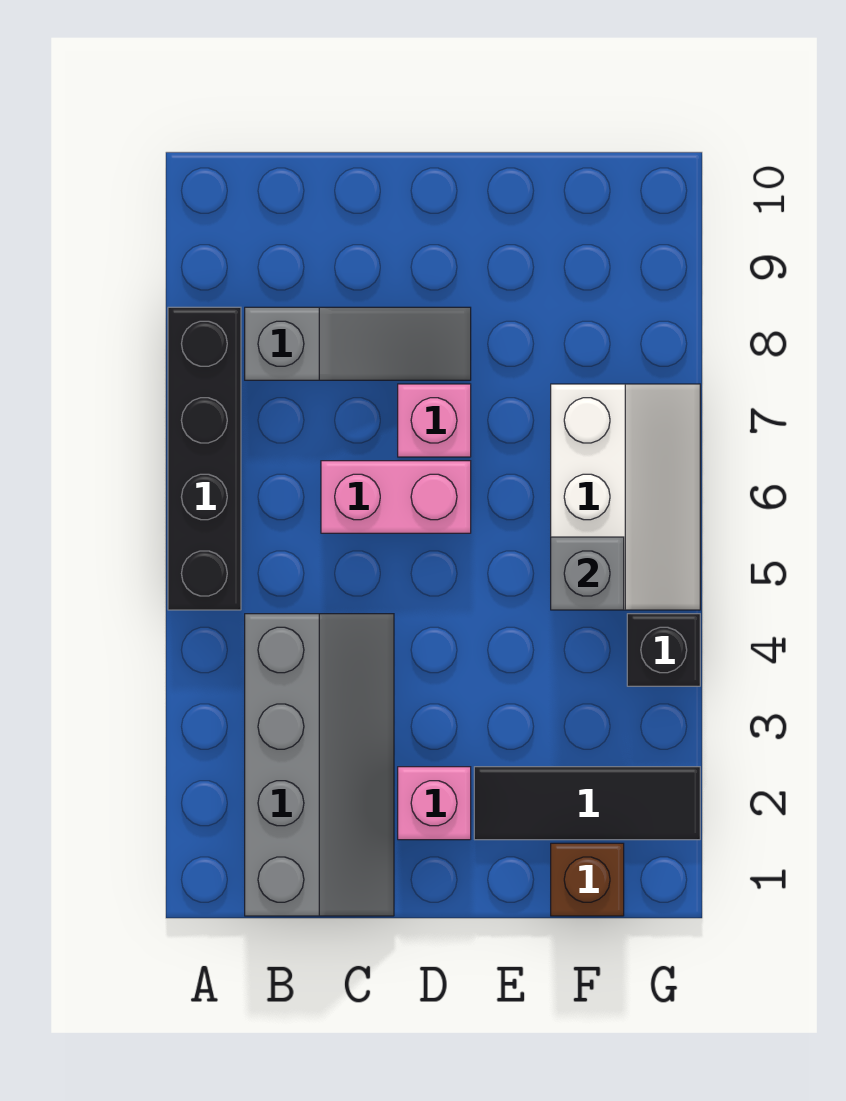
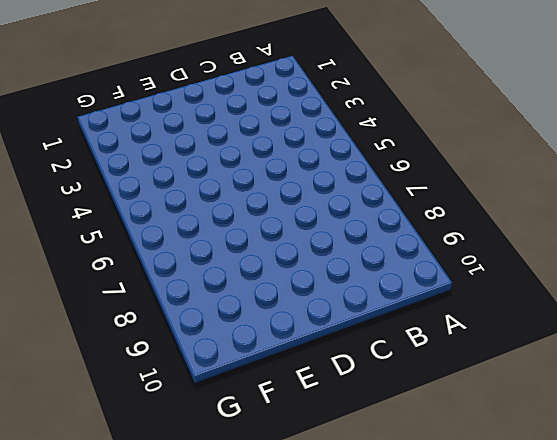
none -> black 1x4 brick [168,307,241,610]
none -> grey 2x4 slope [245,614,394,916]

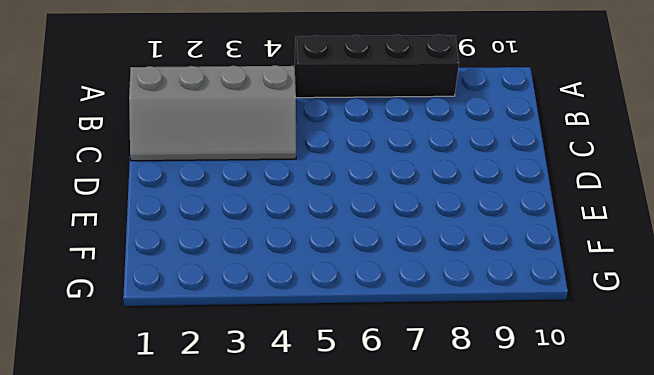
none -> grey 1x3 slope [245,307,471,380]
none -> pink 1x2 brick [321,461,471,533]

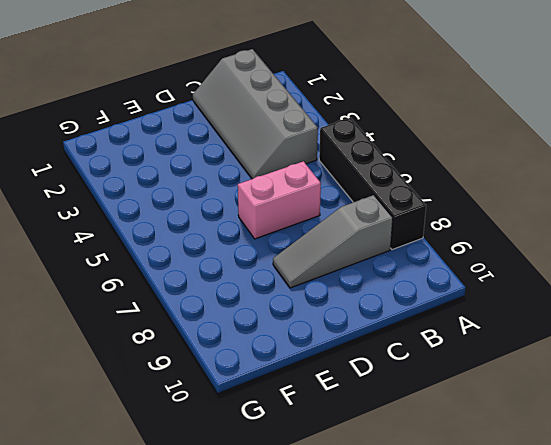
none -> pink 1x1 brick [398,767,471,840]
none -> pink 1x1 brick [398,384,471,457]

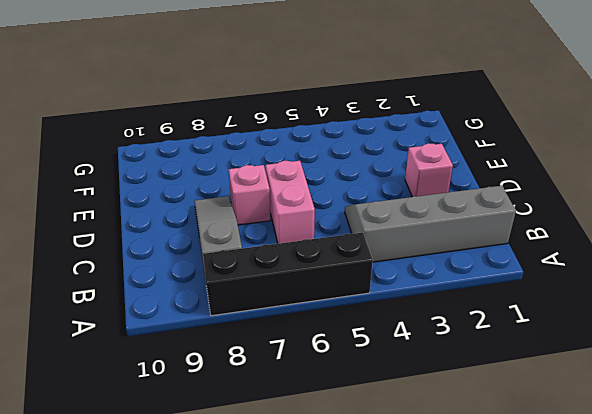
none -> black 1x3 tile [474,767,700,840]
none -> brown 1x1 brick [551,843,624,916]

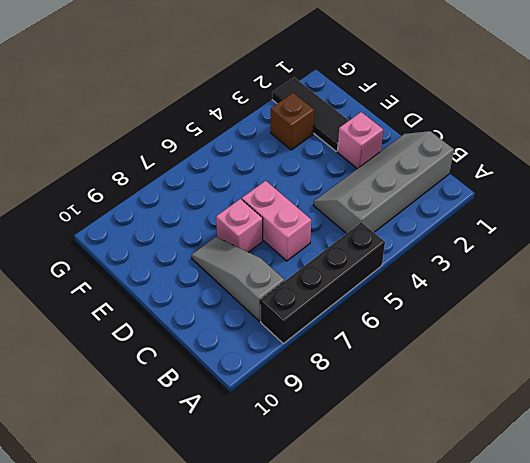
brown 1x1 brick [271,93,314,150] -> brown 1x1 brick moved to [551,843,624,916]
none -> white 2x3 slope [551,384,700,610]
none -> black 1x1 brick [627,614,700,686]

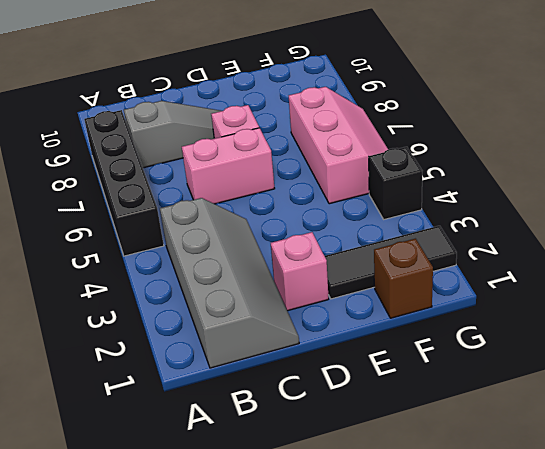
pink 2x3 slope [289,87,388,204] -> white 2x3 slope [551,384,700,610]
none -> grey 1x1 brick [551,537,624,610]

